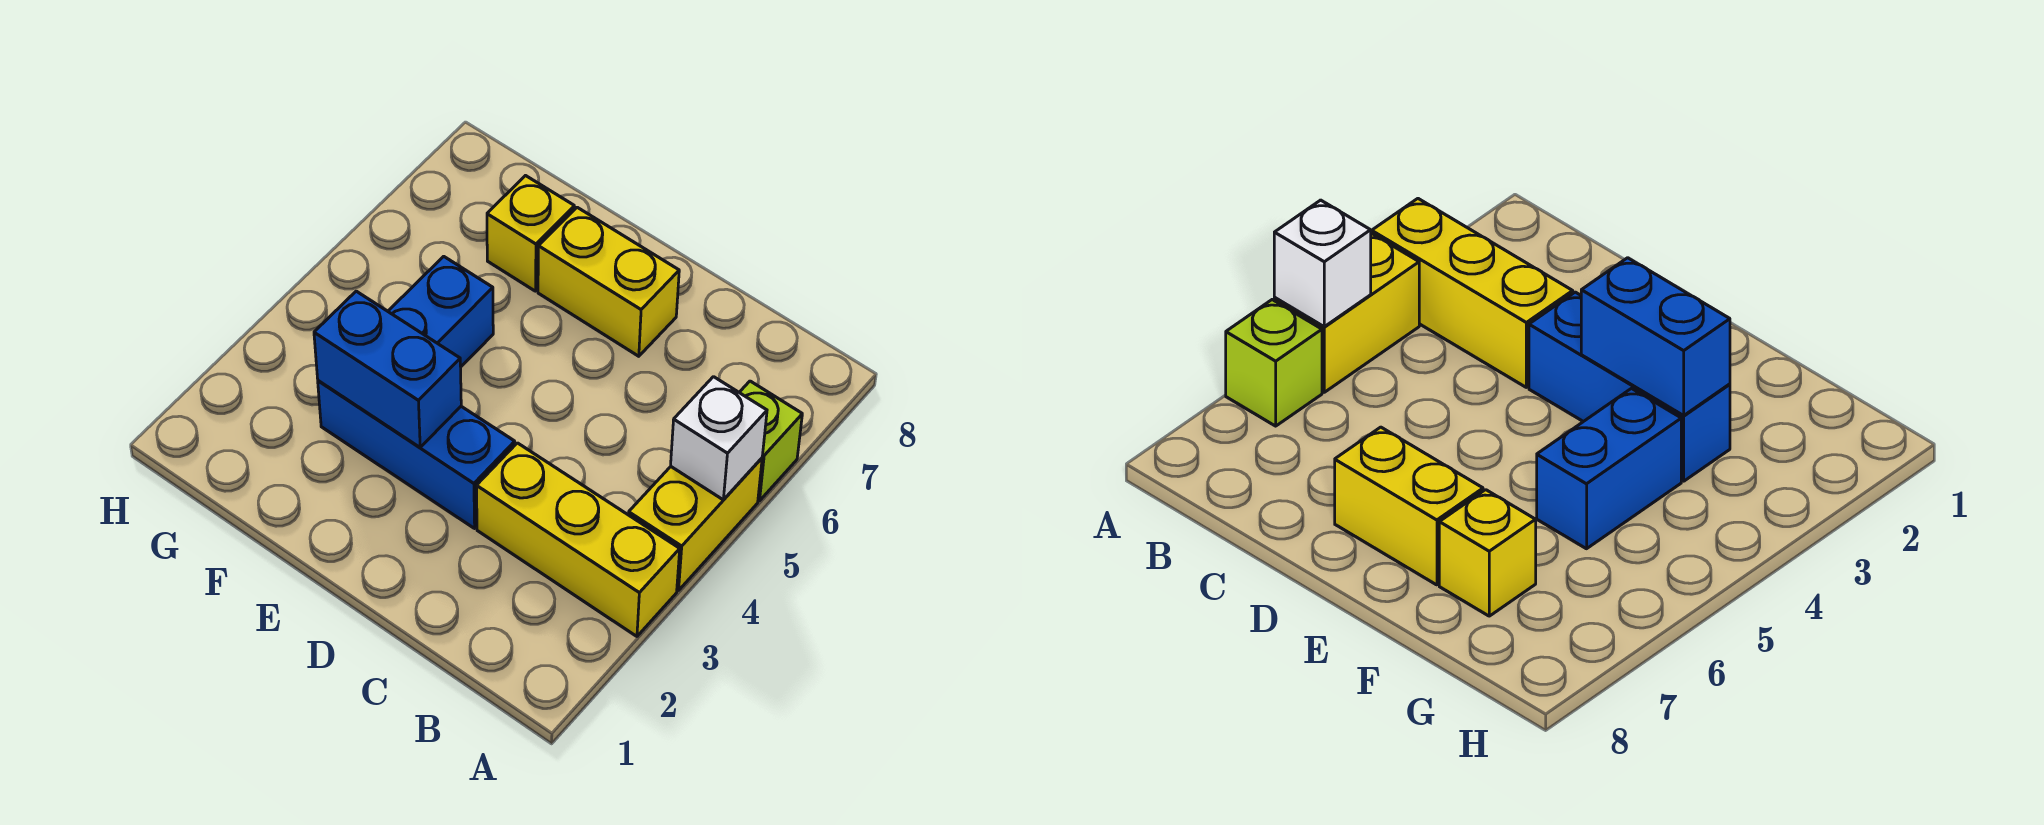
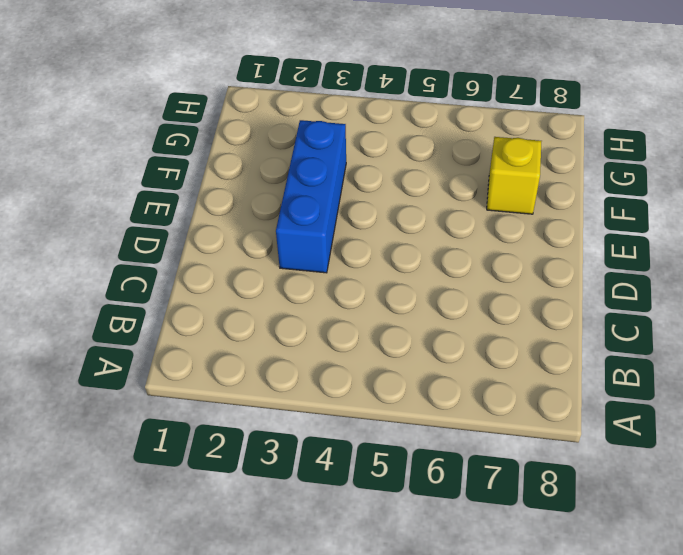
none -> yellow 1x3 brick [477,443,680,636]
none -> yellow 1x2 brick [629,458,762,590]

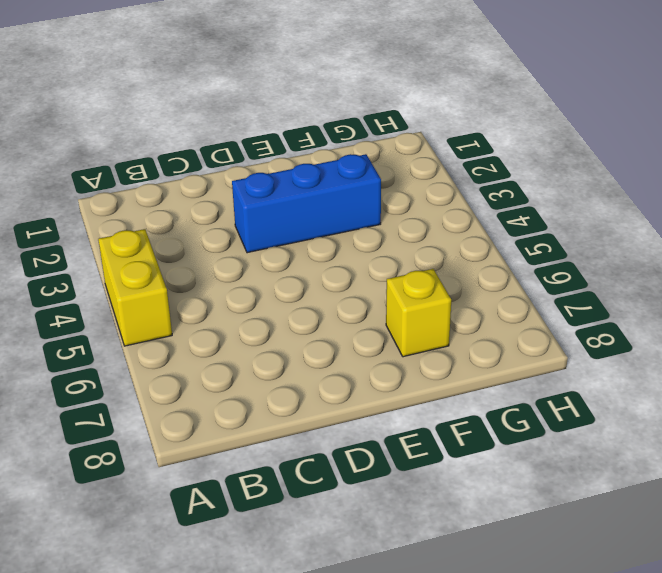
none -> yellow 1x3 brick [477,443,680,636]
none -> lime 1x1 brick [739,381,802,501]

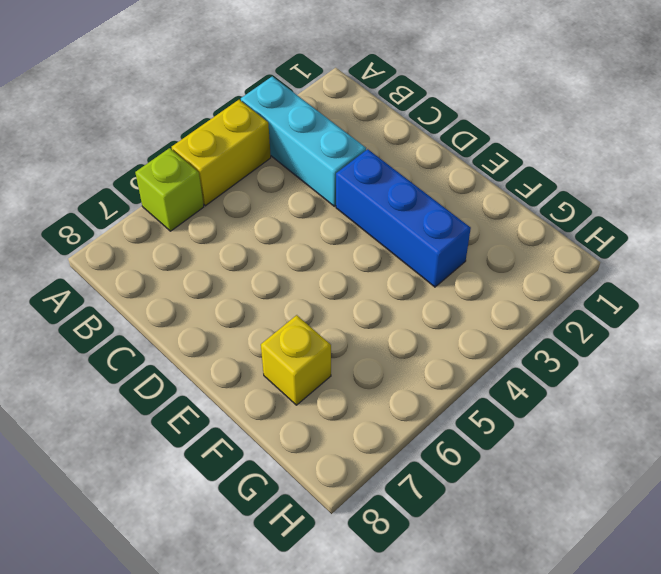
cyan 1x3 brick [241,76,366,206] -> yellow 1x3 brick [477,443,680,636]
none -> yellow 1x2 brick [538,207,679,356]
none -> blue 1x2 brick [388,256,493,366]

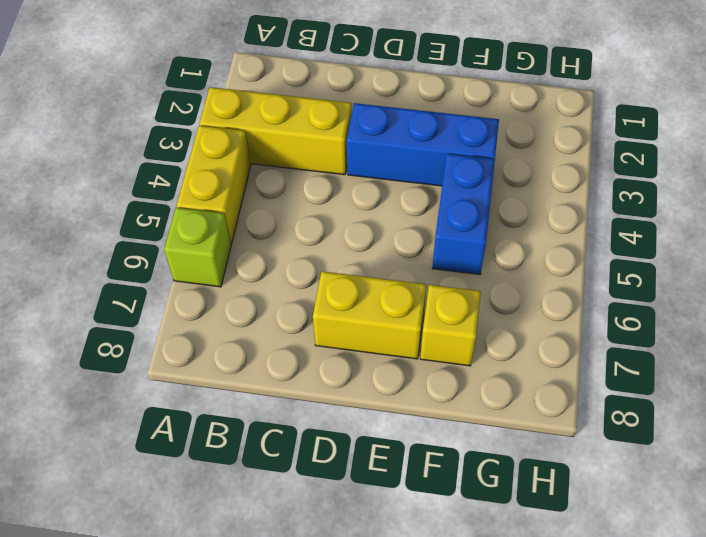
none -> white 1x1 brick [671,377,767,500]
none -> blue 1x2 brick [314,291,461,447]

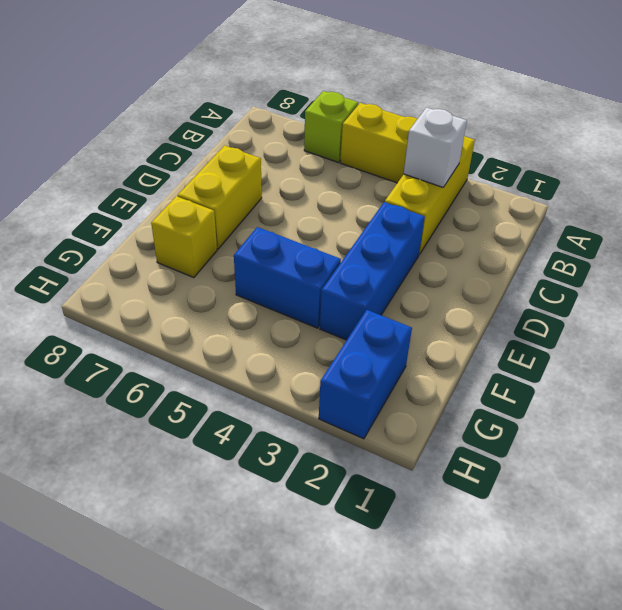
white 1x1 brick [404,107,467,187] -> white 1x1 brick moved to [671,377,767,500]
blue 1x2 brick [319,310,412,439] -> blue 1x2 brick moved to [314,291,461,447]

